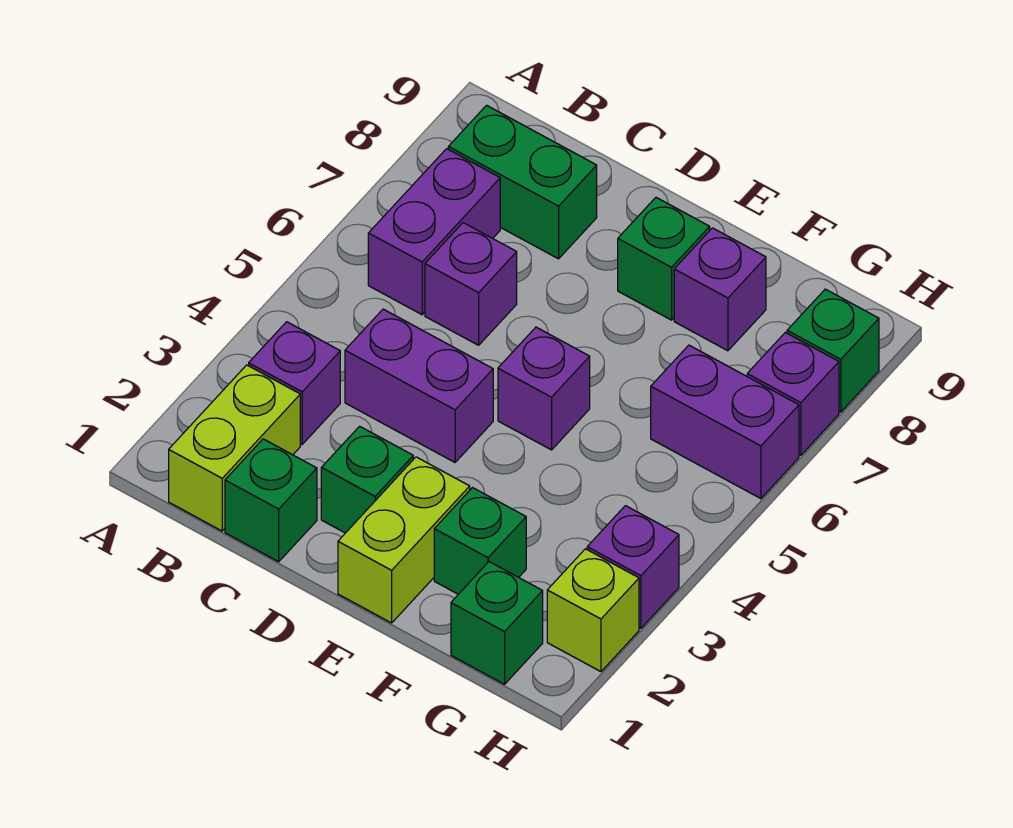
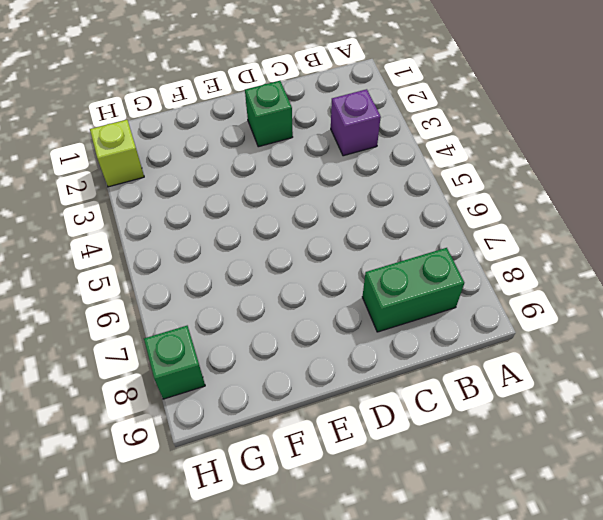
none -> lime 1x2 brick [169,365,300,531]
none -> purple 1x2 brick [368,149,500,315]
none -> green 1x1 brick [225,439,317,562]

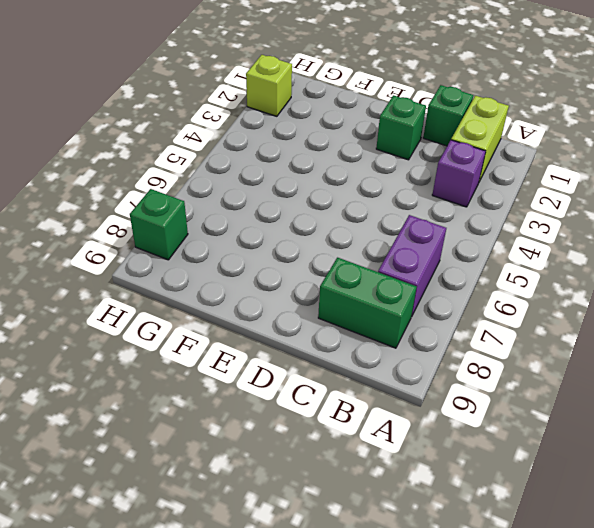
none -> purple 1x2 brick [345,309,493,462]
none -> purple 1x1 brick [425,223,517,345]
none -> lime 1x2 brick [338,457,470,623]

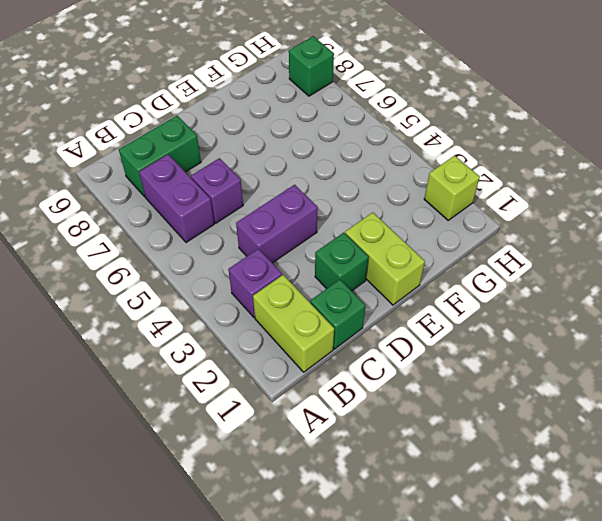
none -> purple 1x1 brick [498,327,590,450]
none -> green 1x1 brick [618,198,710,320]
none -> green 1x1 brick [434,488,526,594]

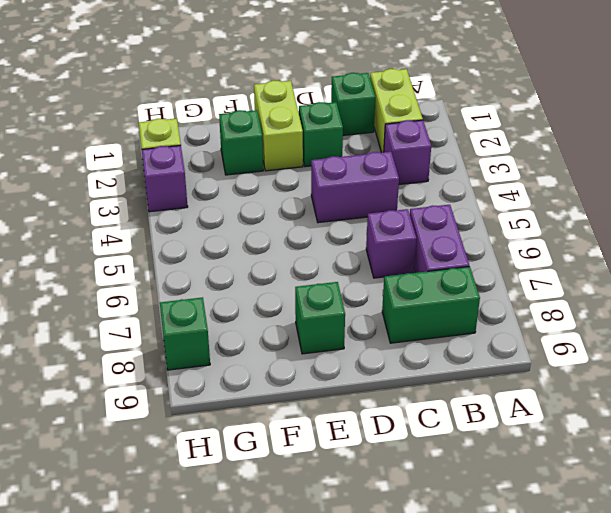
none -> purple 1x1 brick [498,327,590,450]
none -> purple 1x1 brick [674,228,766,351]
none -> green 1x1 brick [451,562,543,684]

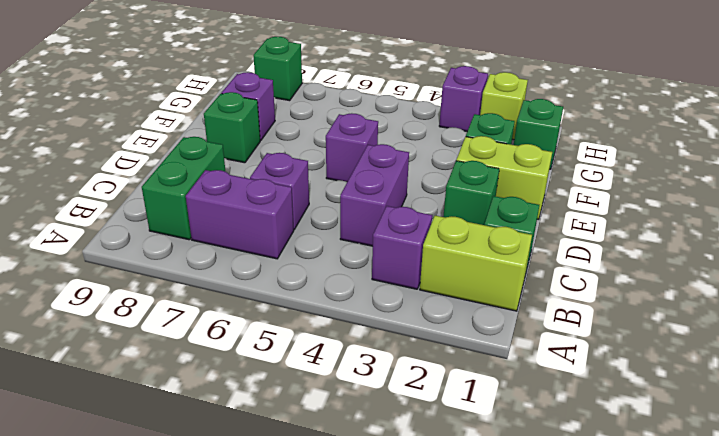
none -> purple 1x2 brick [651,345,799,499]
none -> purple 1x1 brick [747,333,839,455]

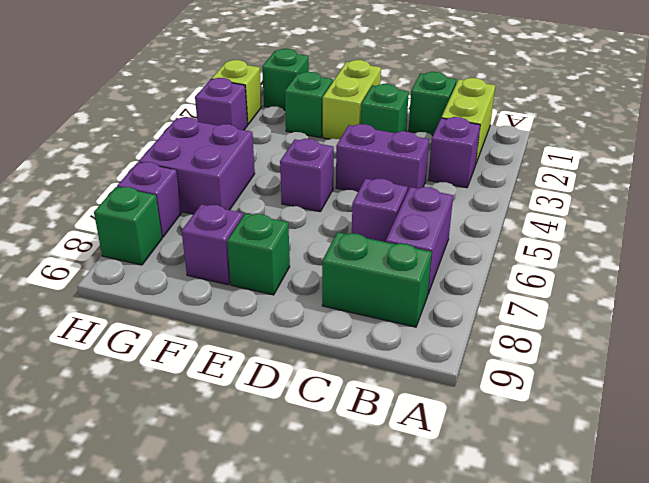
purple 2x2 brick [139,117,255,214] -> purple 1x2 brick [651,345,799,499]

